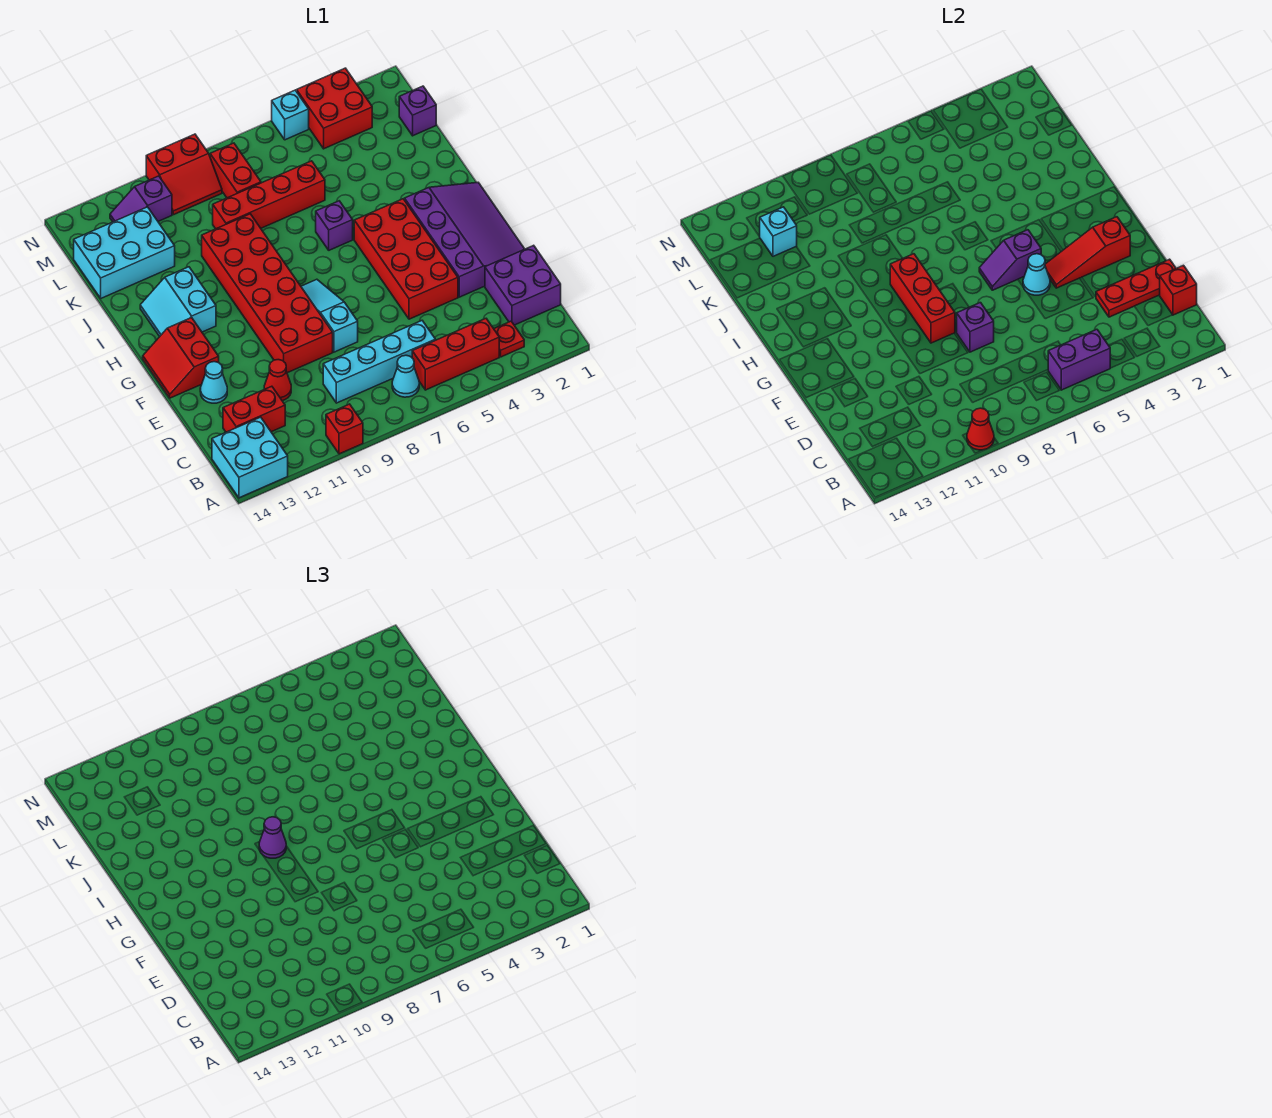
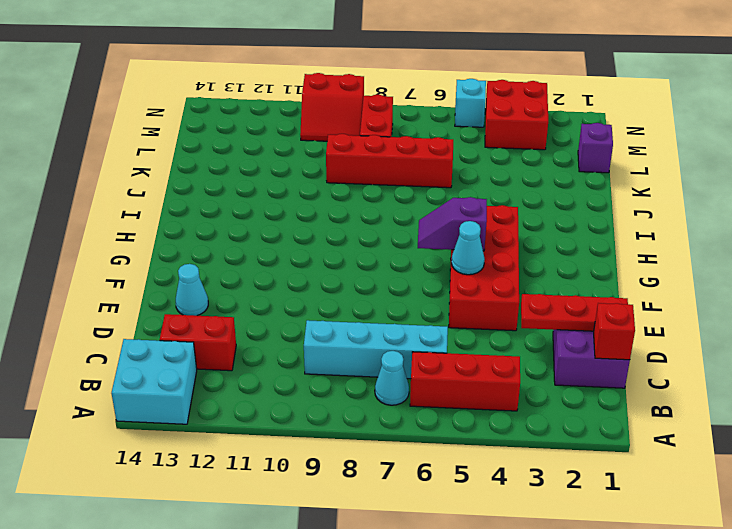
none -> red 1x1 brick [326,404,363,454]
none -> red 1x1 plate [494,321,524,357]
none -> red 1x1 cone [264,360,291,401]
none -> purple 3x4 slope [405,183,524,297]

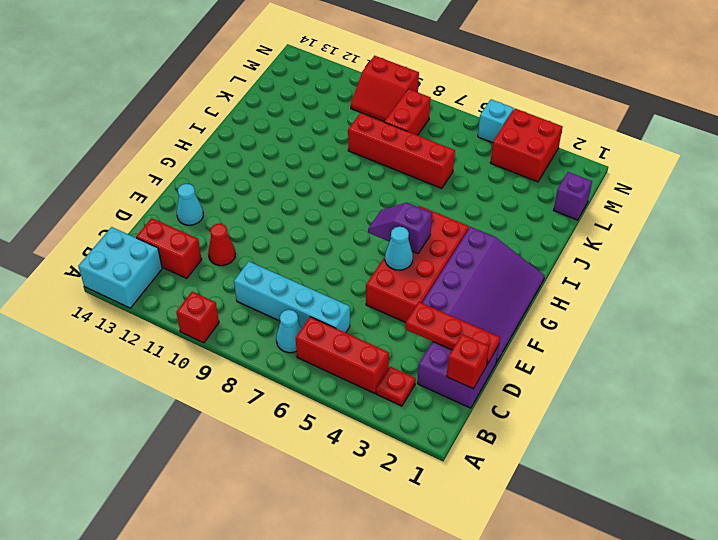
none -> cyan 1x3 slope [301,279,358,352]
none -> red 2x6 brick [202,214,333,373]
none -> red 2x2 slope [143,318,219,398]
none -> cyan 2x2 slope [140,267,216,336]

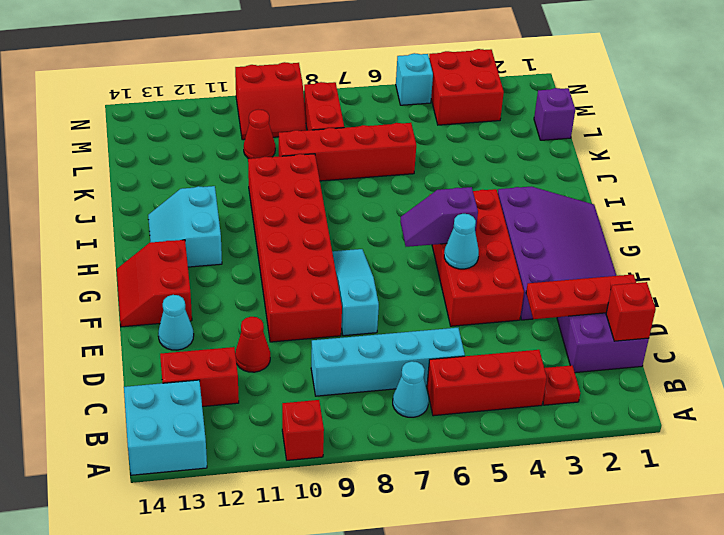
red 1x1 cone [244,110,275,159] -> red 1x1 cone moved to [967,408,994,450]
none -> purple 1x1 brick [316,201,353,250]
none -> cyan 2x3 brick [74,207,175,298]
none -> purple 1x2 slope [110,176,172,222]
none -> purple 1x2 brick [1048,329,1110,390]

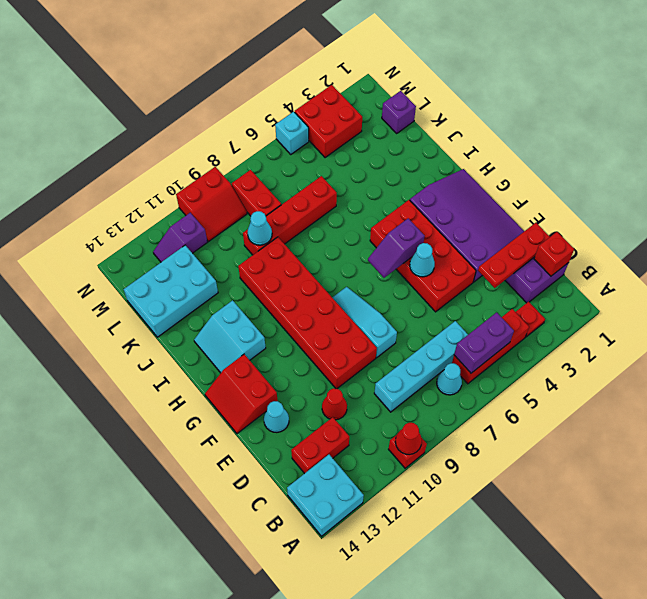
cyan 1x1 cone [247,211,272,245] -> none
none -> purple 1x1 brick [316,201,353,250]
none -> purple 1x1 brick [957,303,994,352]
none -> red 1x3 slope [1045,217,1130,288]
none -> red 1x3 brick [890,254,955,343]

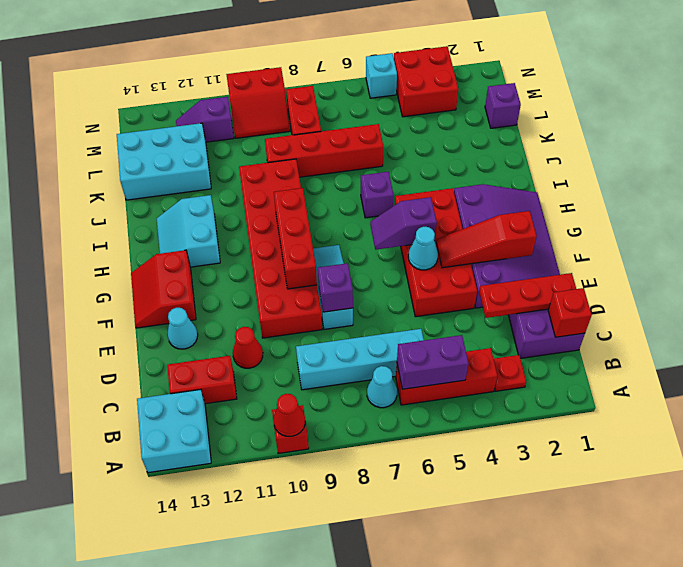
none -> cyan 1x1 brick [760,207,797,256]
none -> purple 1x1 cone [259,817,286,858]

